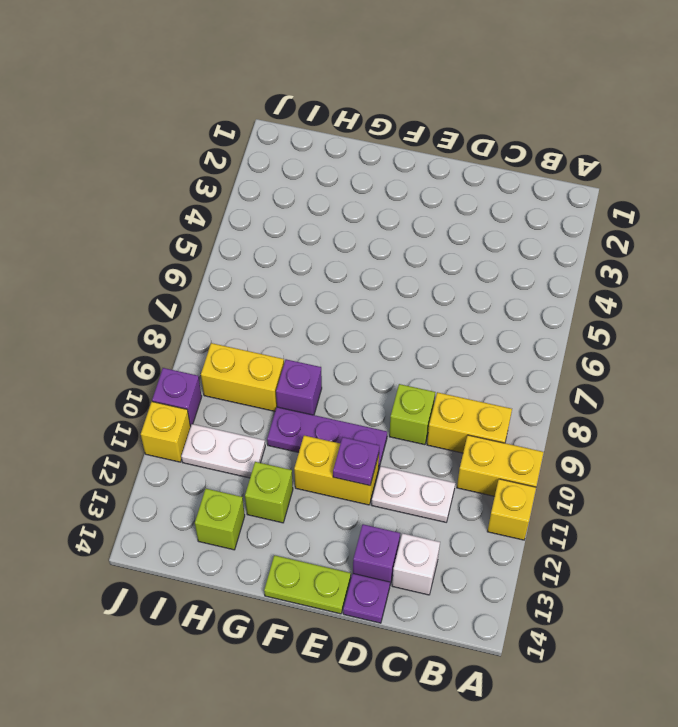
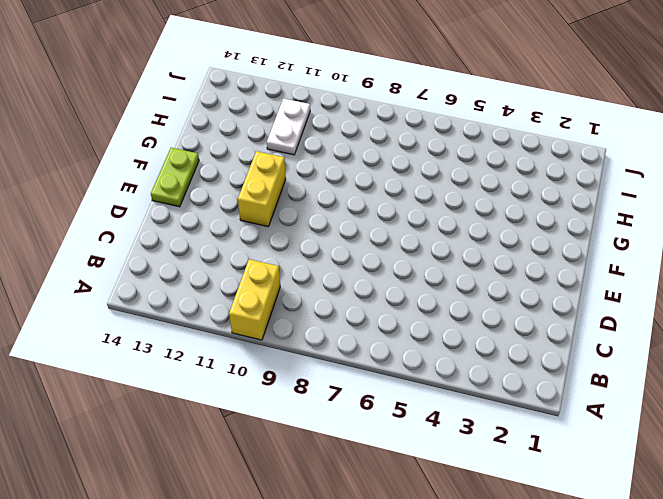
none -> yellow 1x1 brick [487,479,536,540]
none -> yellow 1x2 brick [427,392,512,453]
none -> white 1x2 plate [372,466,455,522]

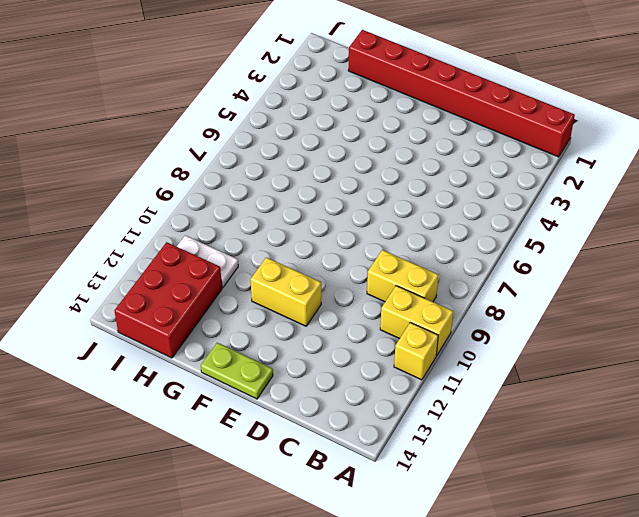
red 1x8 brick [348,30,575,157] -> none
red 2x3 brick [115,242,222,358] -> lime 1x1 brick [195,489,245,550]
none -> white 1x2 plate [372,466,455,522]
none -> white 1x1 brick [392,533,440,595]
none -> lime 1x1 brick [389,384,435,445]

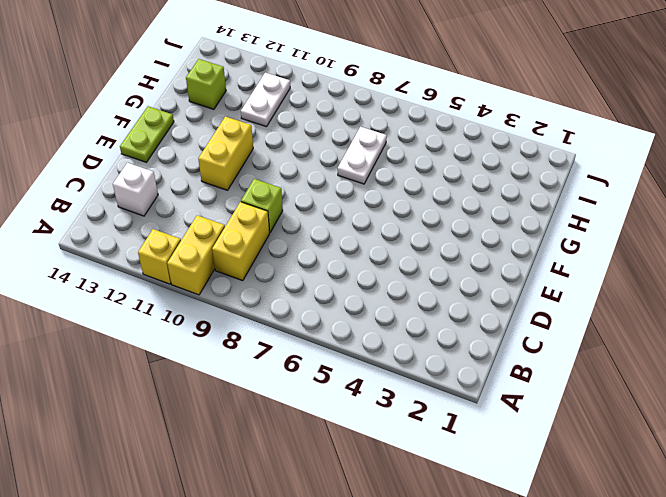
white 1x2 plate [338,127,387,184] -> white 1x2 plate moved to [372,466,455,522]
none -> purple 1x1 brick [353,524,400,584]
none -> purple 1x1 plate [343,574,390,623]
none -> purple 1x3 plate [267,407,387,470]

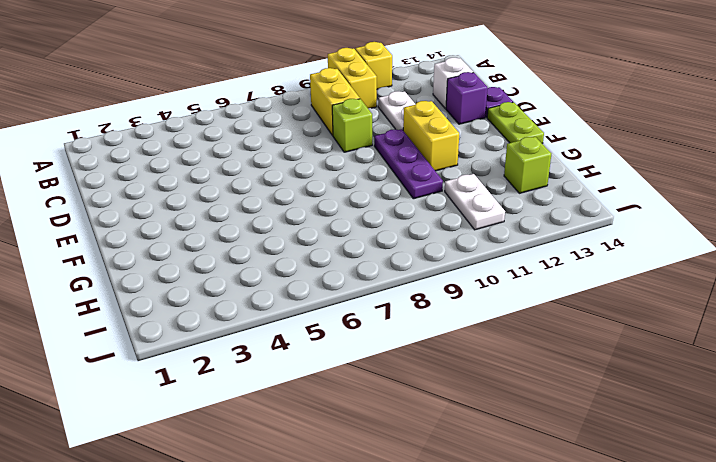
none -> purple 1x1 brick [276,359,322,415]
none -> lime 1x1 brick [245,462,293,523]
none -> yellow 1x2 brick [201,343,284,411]

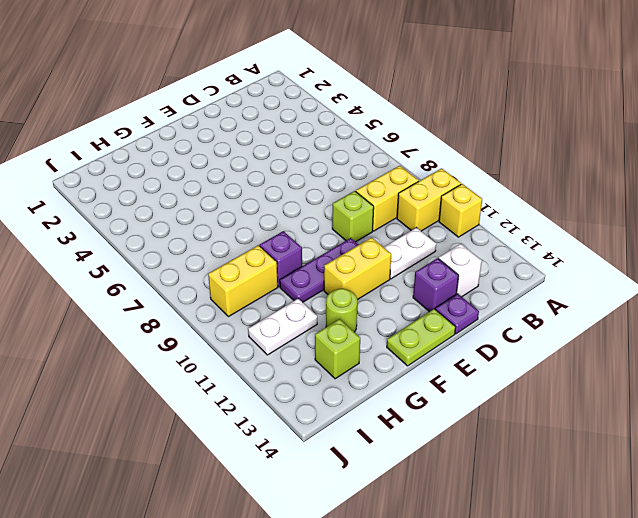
lime 1x1 round brick [326,289,357,332] -> lime 1x1 brick [245,462,293,523]
none -> purple 1x1 brick [152,368,202,427]
none -> yellow 1x1 brick [141,402,190,462]
none -> purple 1x1 plate [333,437,379,486]

